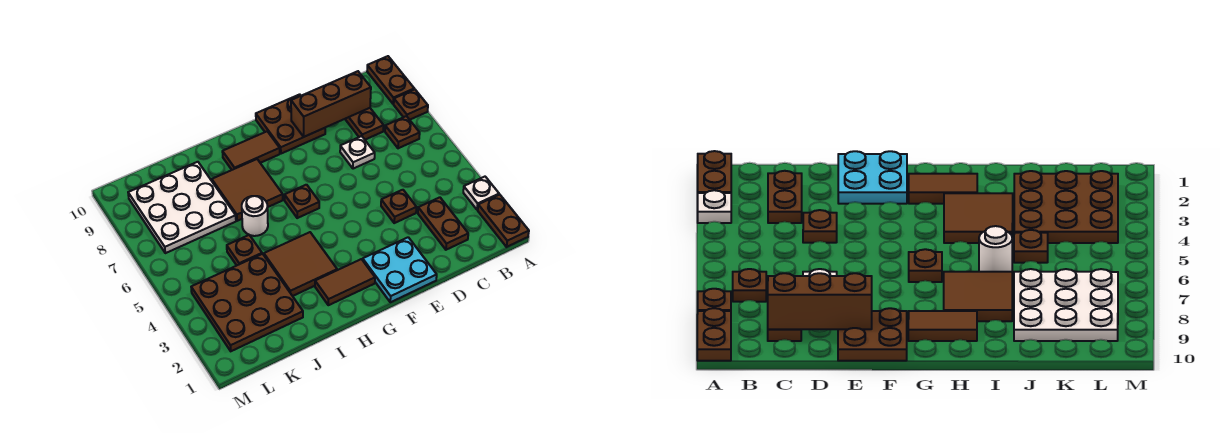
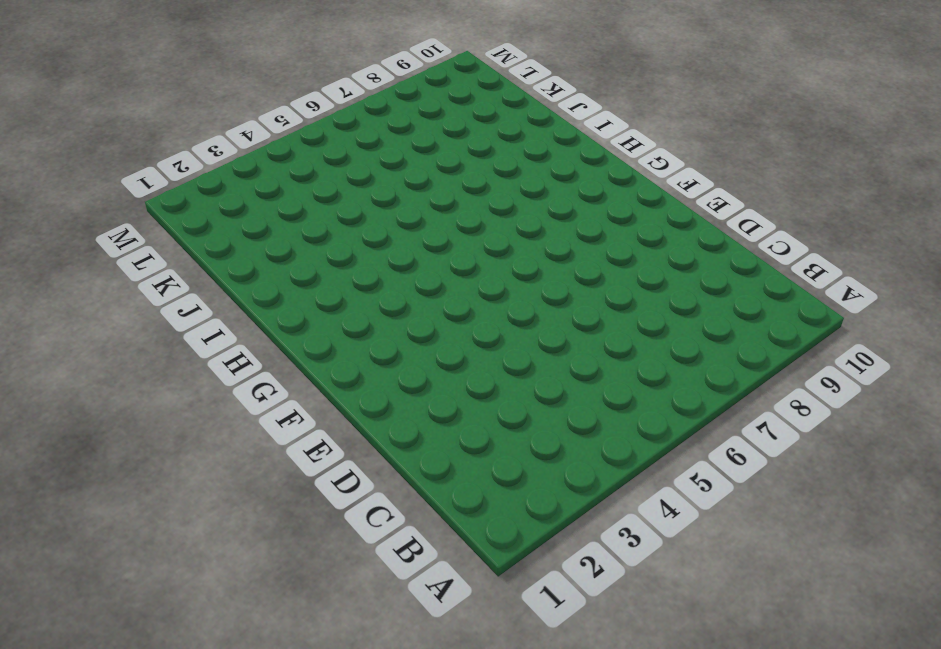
none -> brown 1x2 plate [478,195,529,247]
none -> white 1x1 plate [463,177,499,210]
none -> brown 1x1 plate [394,89,428,120]

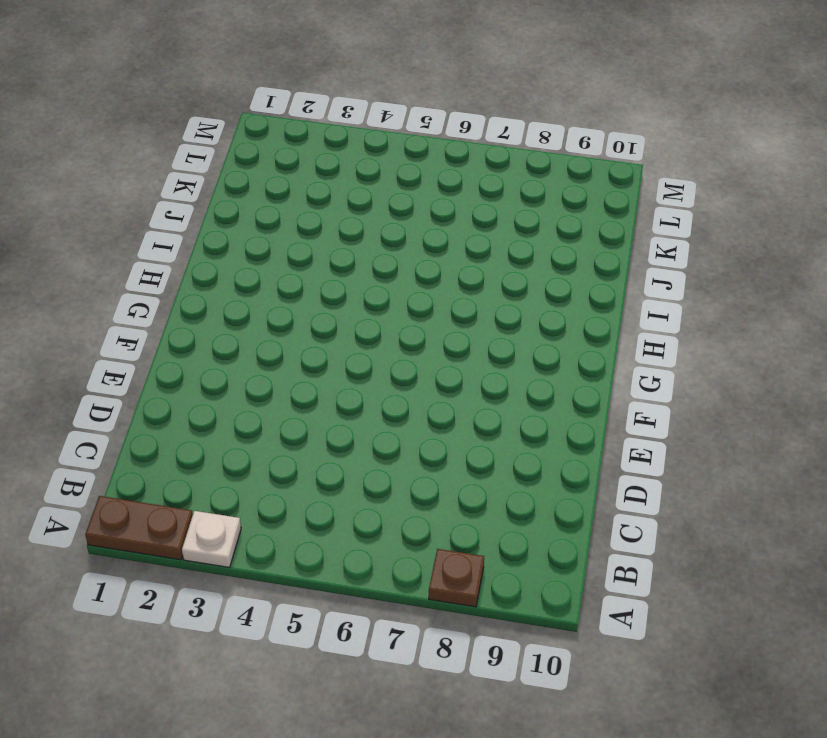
none -> brown 1x2 plate [367,56,414,104]
none -> brown 1x1 plate [385,116,420,148]
none -> brown 1x2 plate [418,197,468,250]

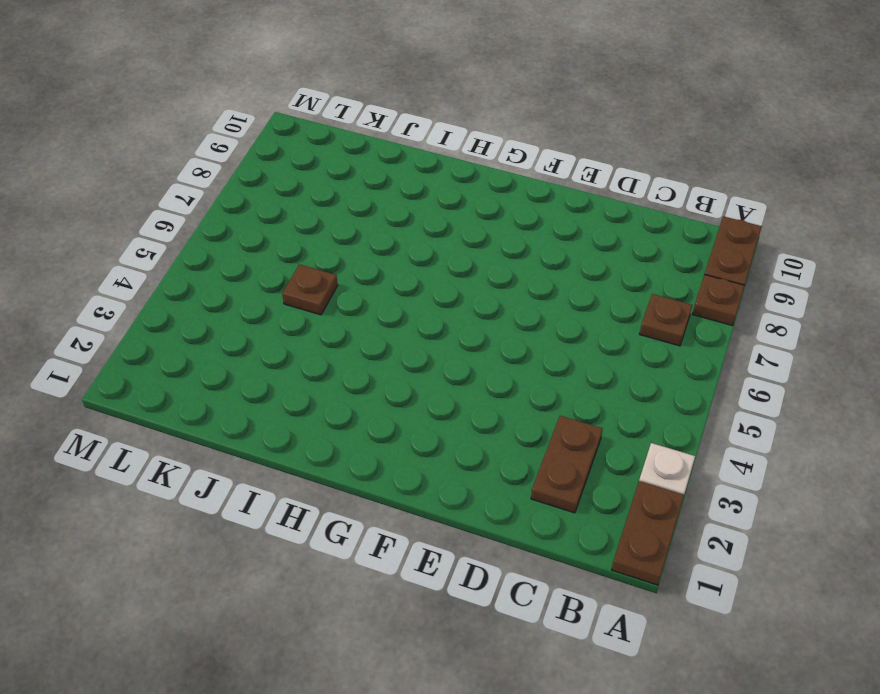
none -> brown 1x2 plate [345,108,384,140]
none -> brown 1x1 plate [381,190,416,223]
none -> white 1x1 plate [340,136,375,169]

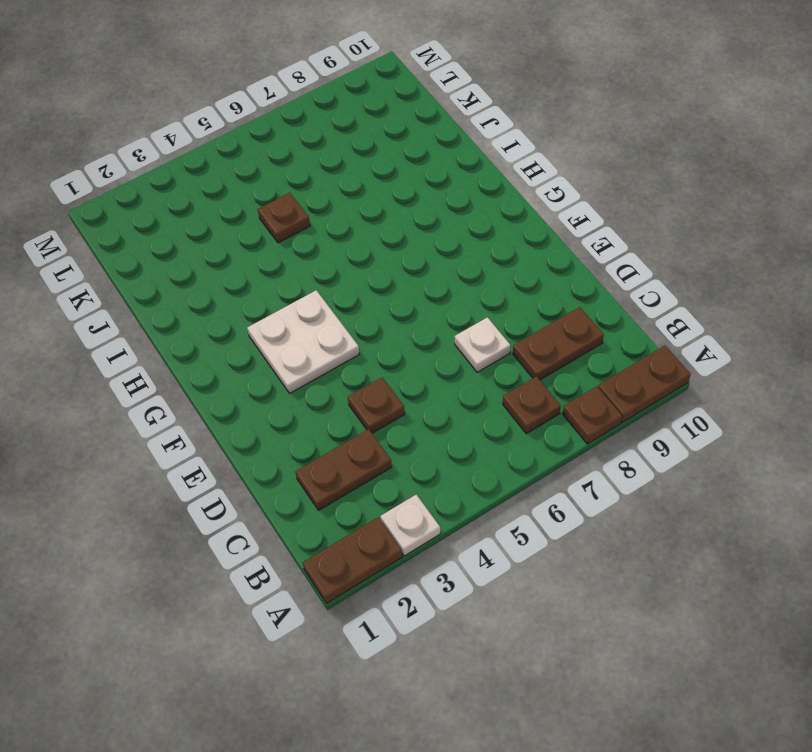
white 2x2 plate [247,290,359,393] -> none
none -> cyan 2x2 plate [363,237,437,302]
none -> brown 2x2 plate [256,94,325,154]
none -> brown 1x2 tile [315,259,375,305]

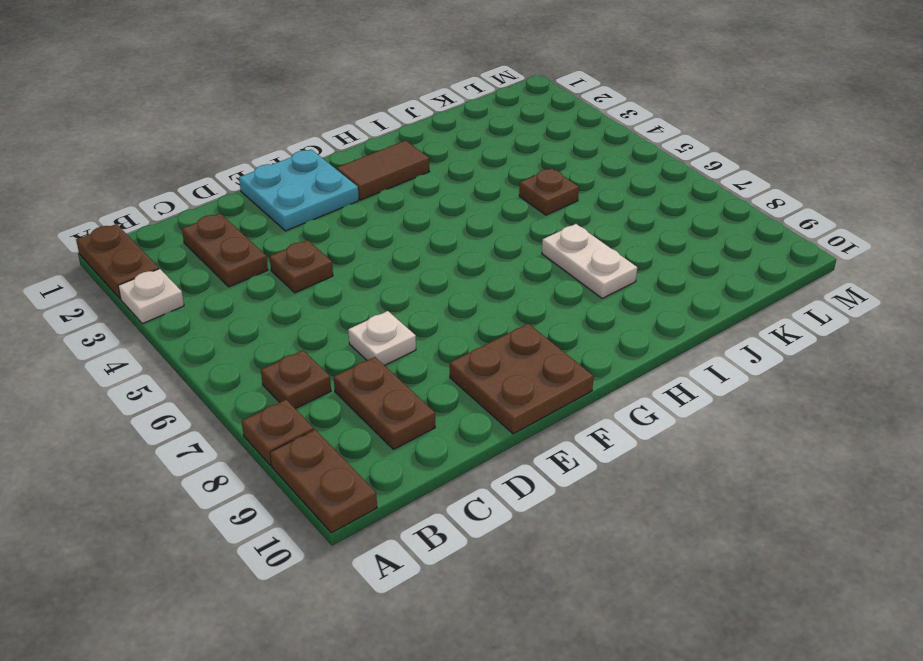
white 1x2 plate [542,224,637,299] -> brown 2x2 tile [212,159,283,221]
none -> brown 1x1 plate [285,185,319,218]
none -> brown 1x2 tile [222,131,280,170]
none -> brown 2x2 tile [264,232,337,296]

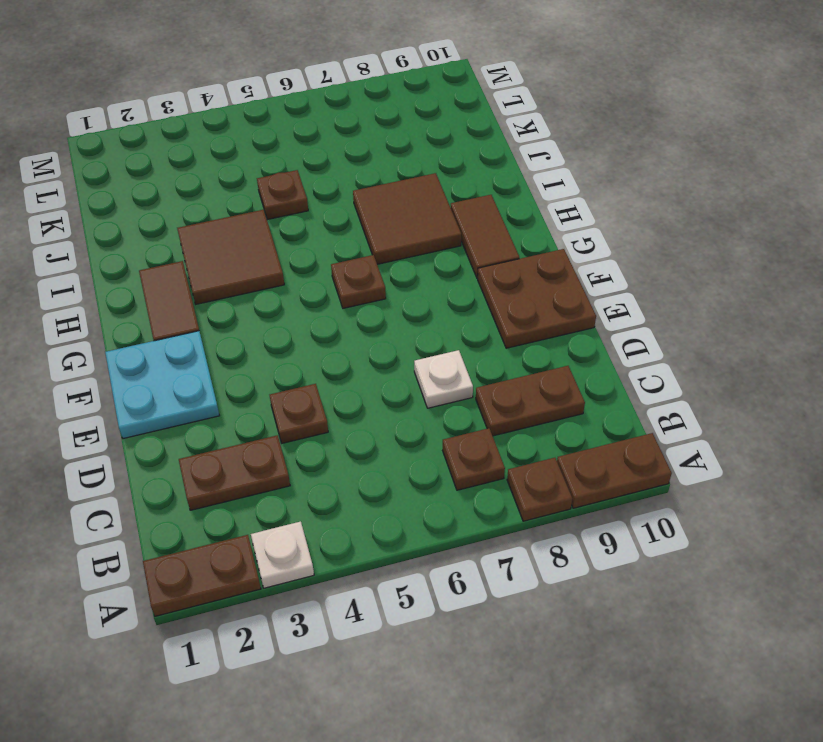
none -> white 1x1 round brick [242,196,268,236]
none -> brown 3x3 plate [191,254,303,351]
none -> white 3x3 plate [128,162,236,253]

